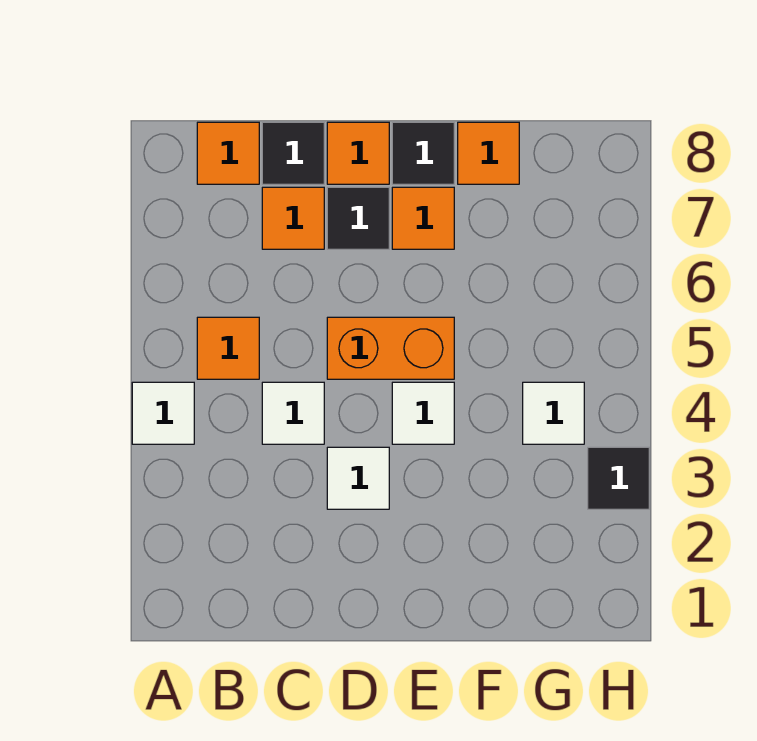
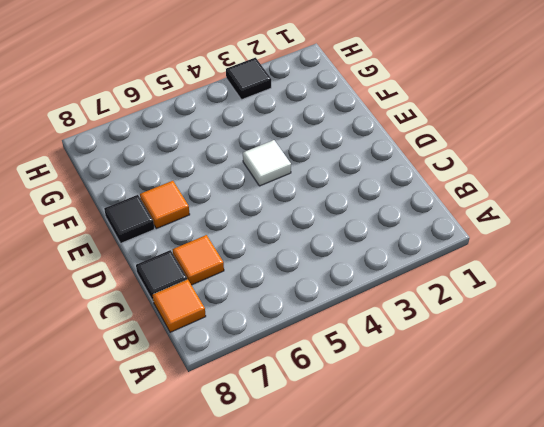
none -> white 1x1 tile [132,382,194,444]
none -> orange 1x1 tile [197,317,259,379]
none -> white 1x1 tile [262,382,324,444]

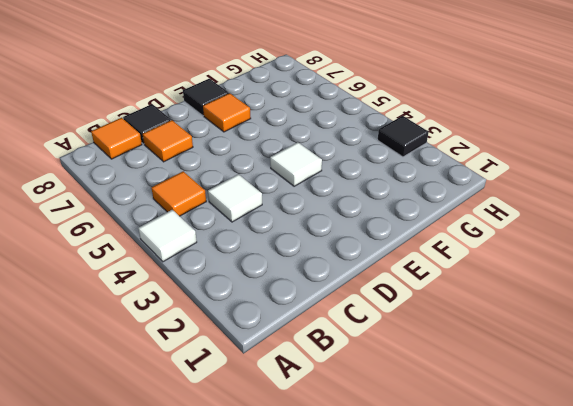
none -> white 1x1 tile [327,447,389,509]
none -> orange 1x2 brick [327,317,454,379]
none -> black 1x1 tile [327,187,389,249]

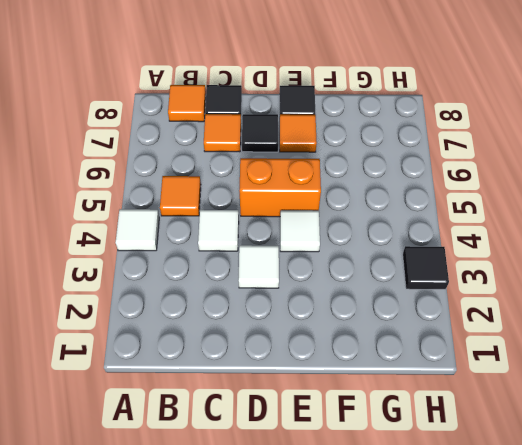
none -> orange 1x1 tile [327,122,389,184]
none -> orange 1x1 tile [458,122,519,184]
none -> white 1x1 tile [523,382,584,444]

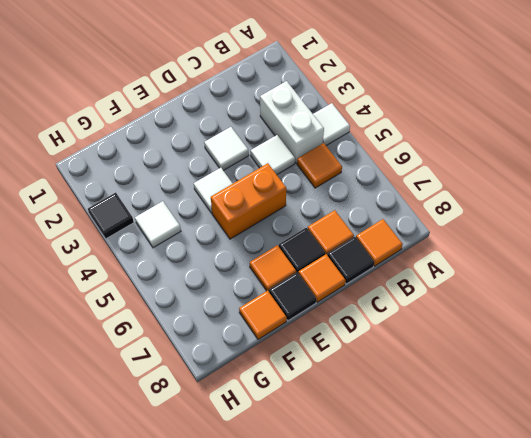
white 1x2 brick [260,81,324,163] -> none

